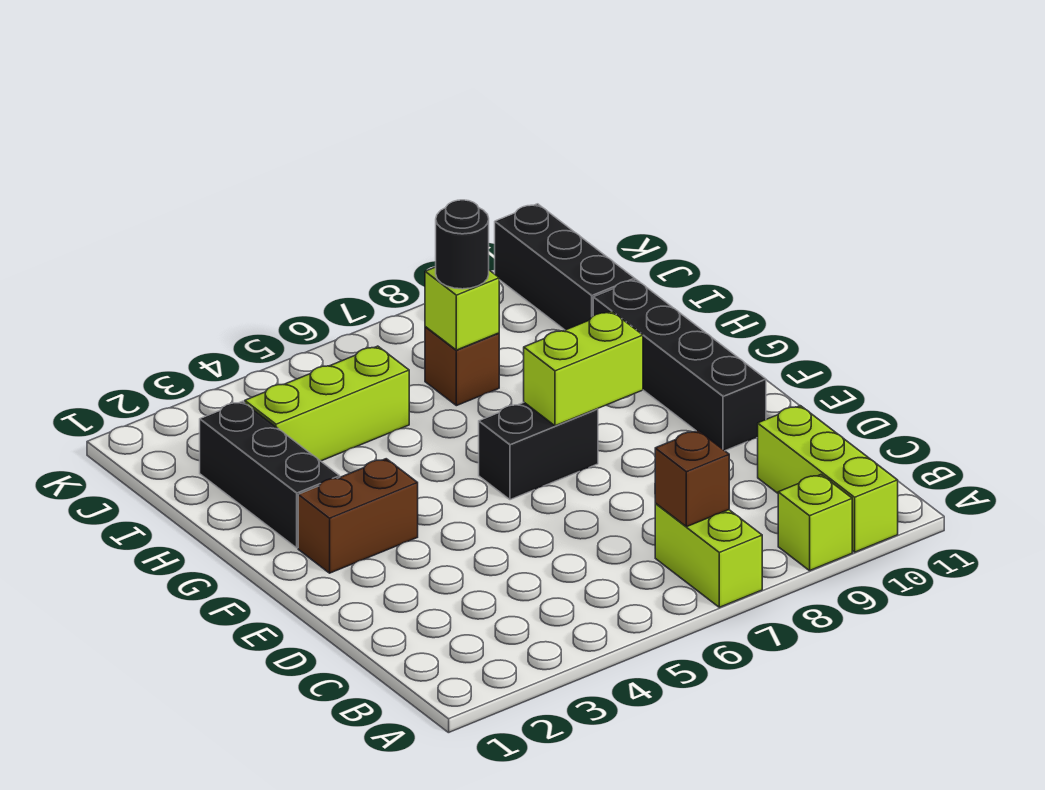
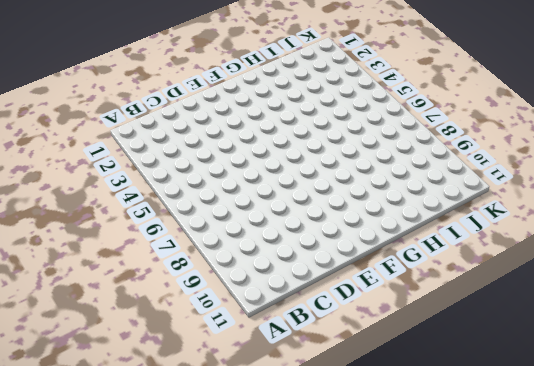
none -> lime 1x2 brick [655,504,762,607]
none -> lime 1x1 brick [778,475,852,571]
none -> lime 1x3 brick [758,406,898,552]

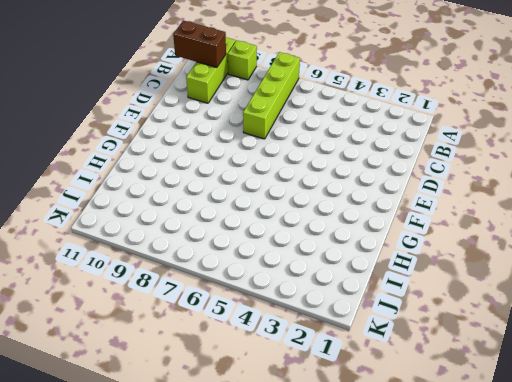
lime 1x4 brick [243,52,300,139] -> lime 1x2 brick [655,504,762,607]
brown 1x2 brick [173,20,226,67] -> brown 1x2 brick moved to [298,459,418,573]
none -> black 1x4 brick [593,280,766,451]
none -> black 1x2 brick [479,403,598,500]
none -> black 1x3 brick [200,401,340,548]

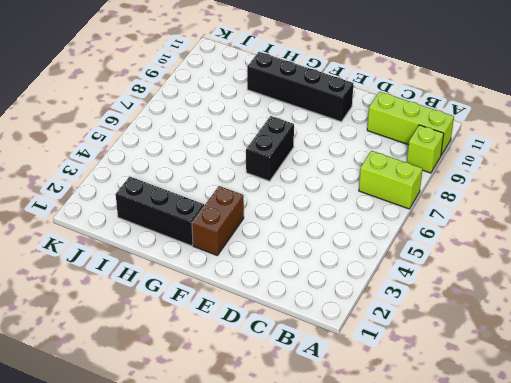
none -> lime 1x3 brick [245,346,409,461]
none -> brown 1x1 brick [425,327,499,406]
none -> black 1x3 brick [495,204,635,330]

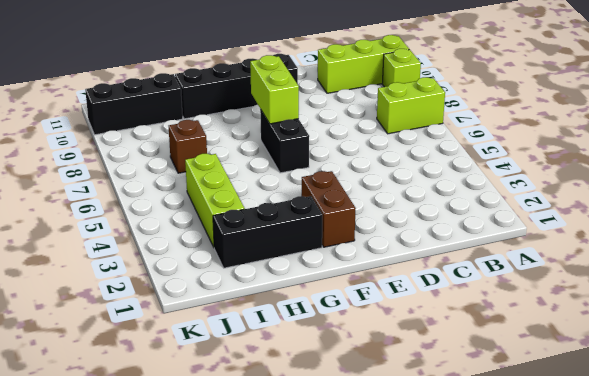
none -> brown 1x1 brick [655,431,729,527]
none -> lime 1x1 brick [425,267,499,350]
none -> black 1x1 round brick [436,200,489,289]

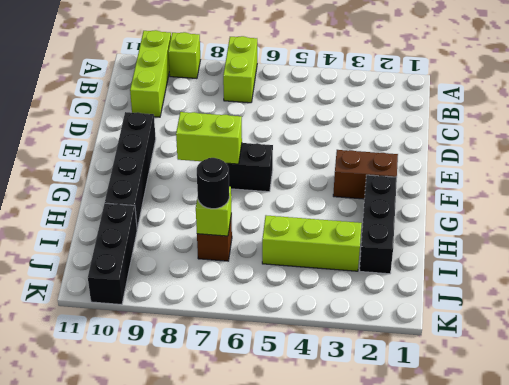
none -> brown 1x1 brick [655,431,729,527]

